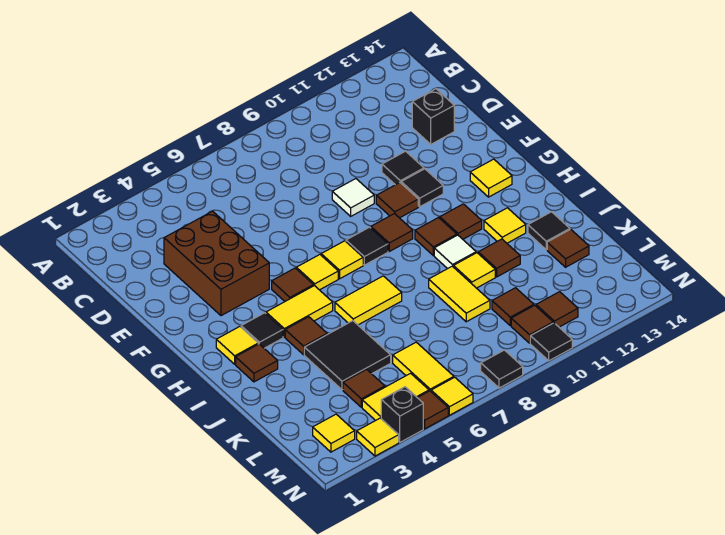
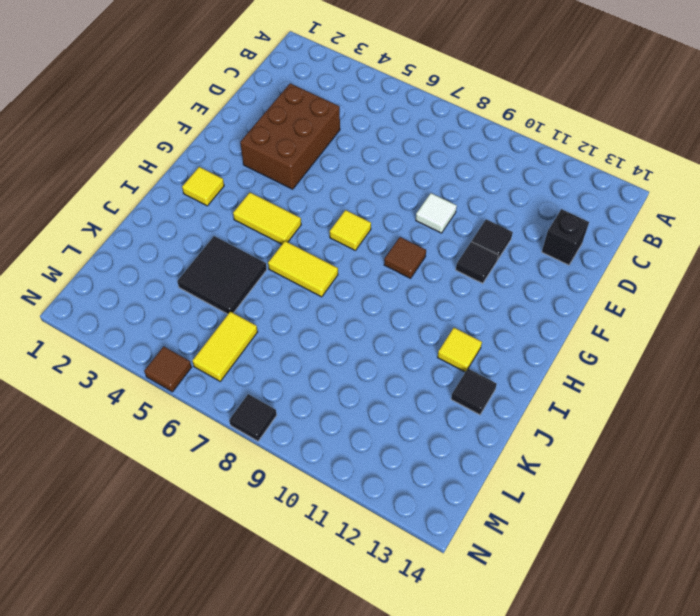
none -> brown 1x1 tile [376,183,418,218]
none -> brown 1x1 tile [272,268,314,301]
none -> yellow 1x1 tile [296,255,338,290]
none -> black 1x1 tile [346,227,388,265]

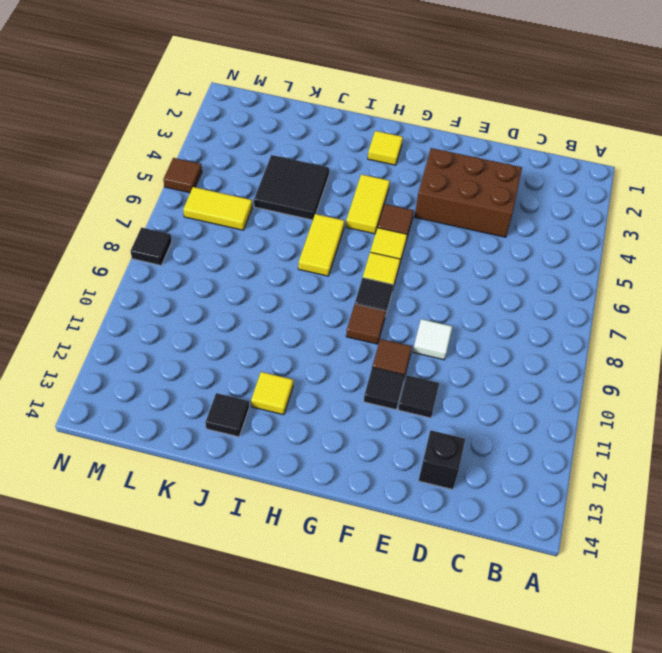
none -> yellow 1x1 tile [470,159,512,197]
none -> black 1x1 tile [241,313,283,348]
none -> brown 1x1 tile [415,218,457,255]
none -> brown 1x1 tile [440,204,482,239]

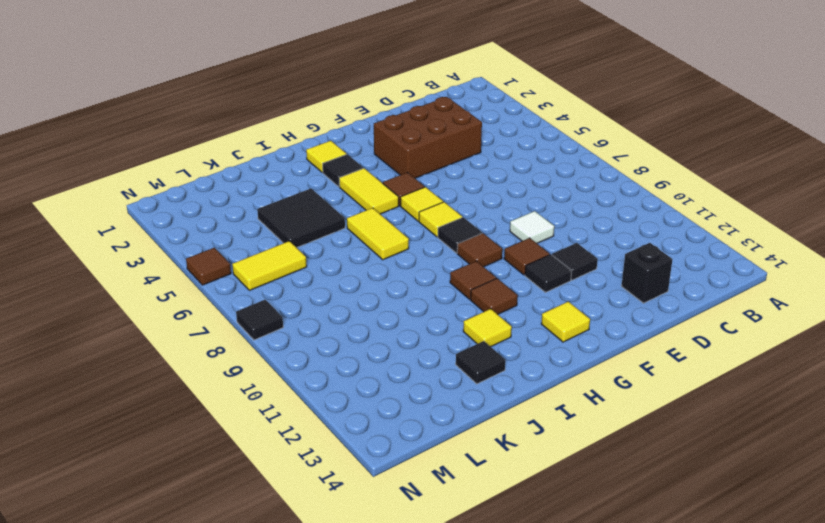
none -> brown 1x1 tile [236,344,278,382]
none -> brown 1x1 tile [285,317,327,355]
none -> white 1x1 tile [434,235,476,269]
none -> yellow 1x2 tile [429,266,490,322]

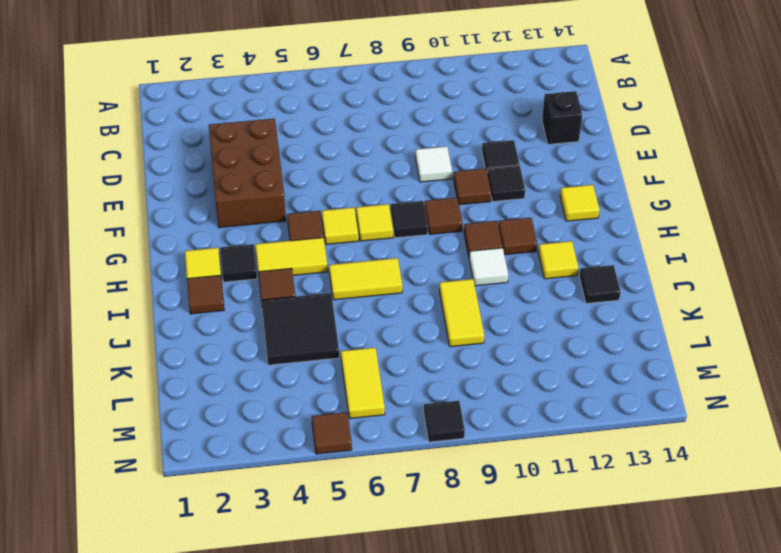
none -> yellow 1x1 tile [453,253,495,288]
none -> brown 1x1 tile [478,239,520,277]
none -> brown 1x1 tile [547,229,589,267]
none -> brown 1x1 tile [343,369,385,407]

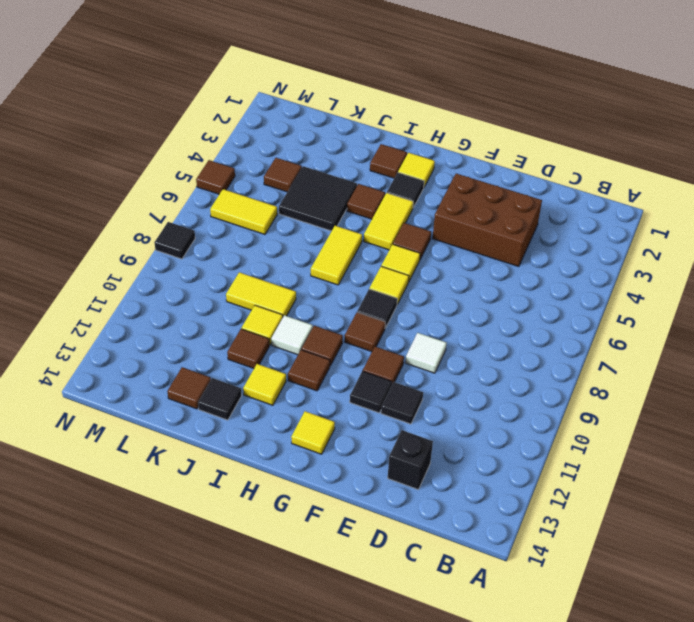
none -> brown 1x1 tile [492,288,534,326]
none -> yellow 1x1 tile [313,414,355,452]
none -> yellow 1x2 tile [362,373,429,420]
none -> brown 1x1 tile [511,305,553,343]

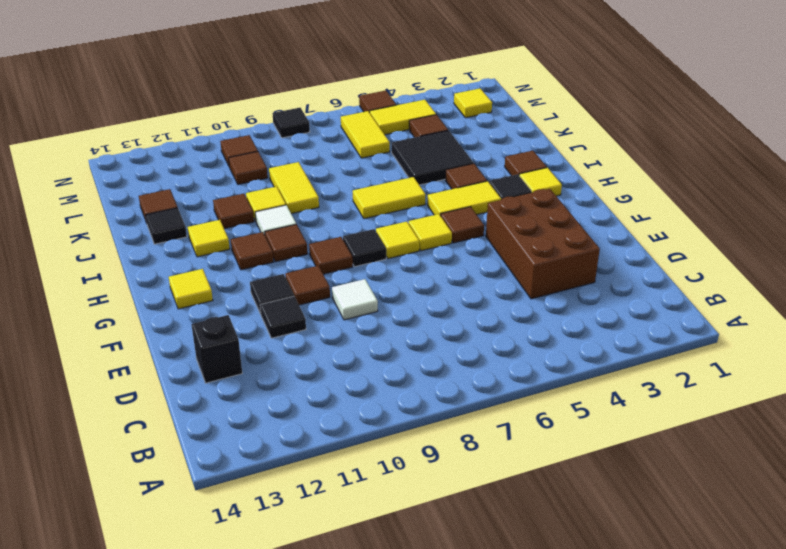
none -> brown 1x1 tile [536,292,578,327]
none -> yellow 1x1 tile [357,418,399,456]
none -> black 1x1 brick [381,387,423,442]
none -> yellow 1x1 tile [431,377,473,415]

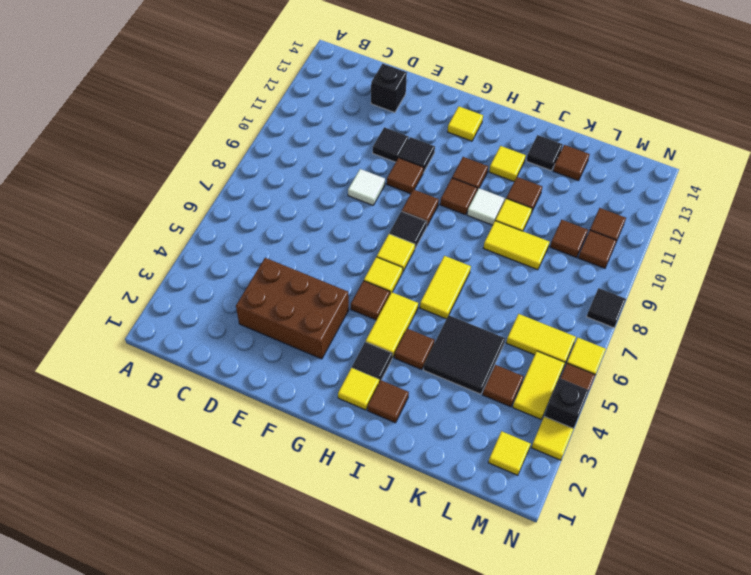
none -> black 1x1 tile [530,323,572,361]

